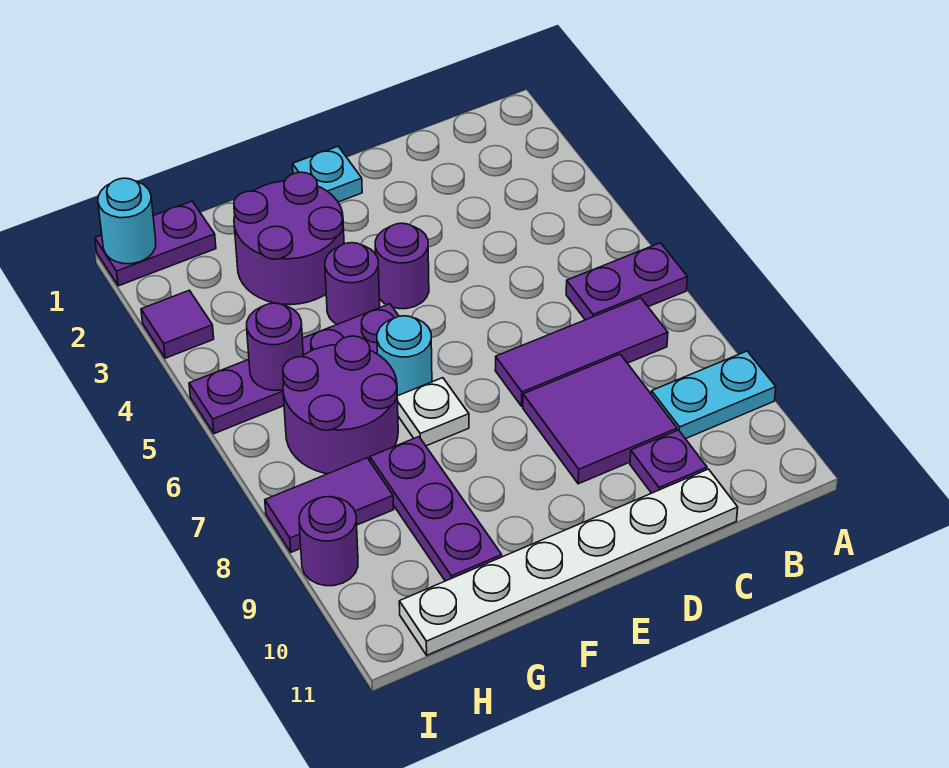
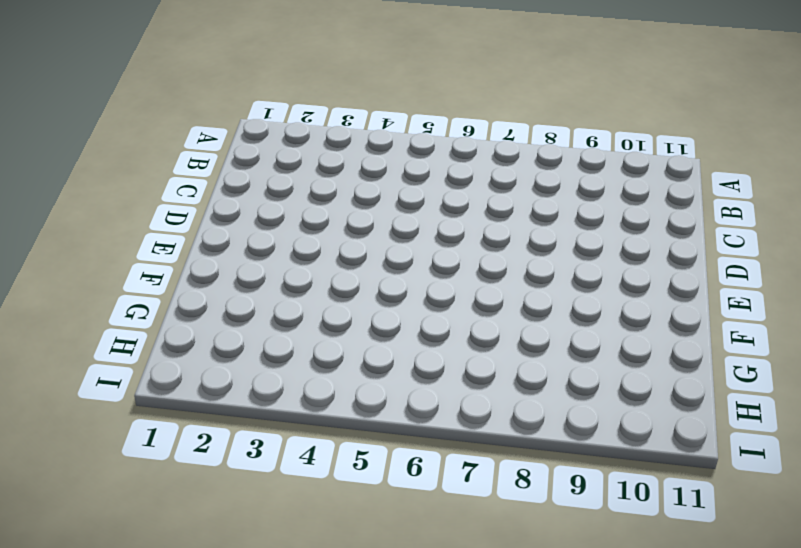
none -> purple 1x2 plate [566,243,687,320]
none -> cyan 1x2 plate [651,351,776,439]
none -> purple 1x3 tile [495,298,668,406]

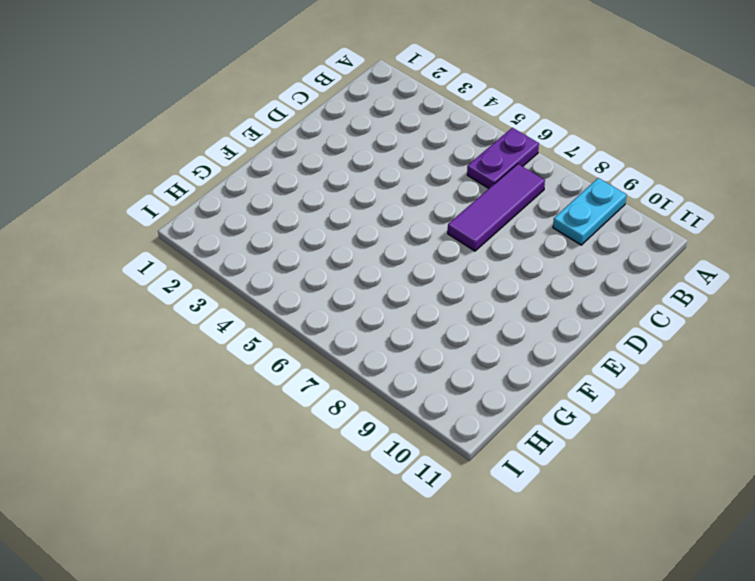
none -> purple 2x2 tile [523,354,677,484]
none -> purple 1x1 plate [630,430,707,493]
none -> white 1x6 plate [399,469,738,655]

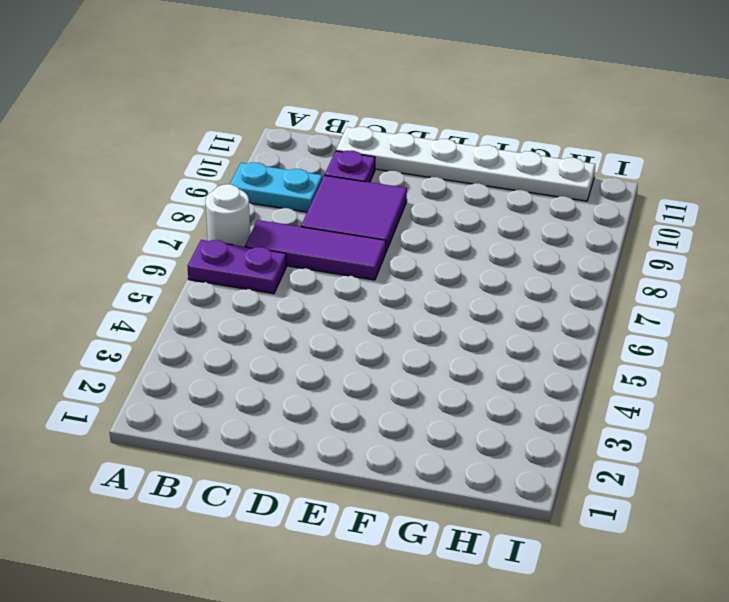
white 1x1 round brick [205,184,250,247] -> none
none -> cyan 1x1 plate [293,147,362,202]
none -> purple 1x1 round brick [375,223,429,309]
none -> purple 2x2 round brick [234,172,344,305]

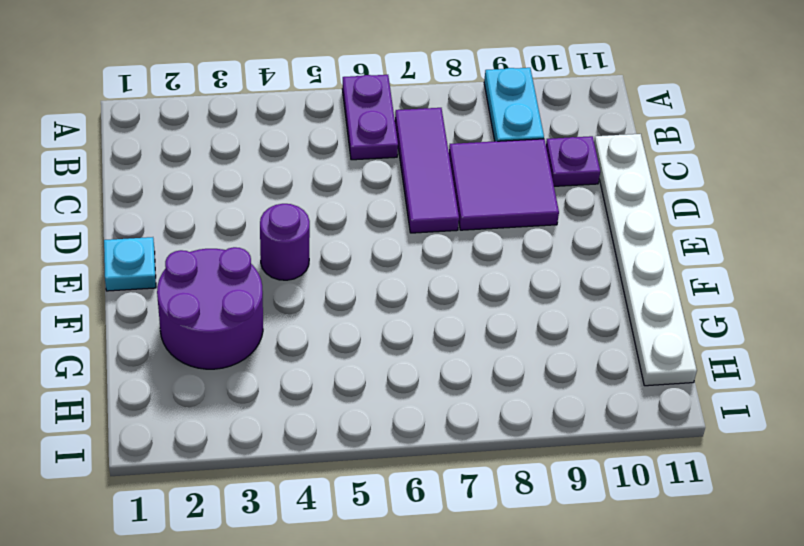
none -> purple 1x1 round brick [325,243,380,324]
none -> purple 1x4 plate [189,304,399,434]
none -> cyan 1x1 round brick [377,316,432,396]

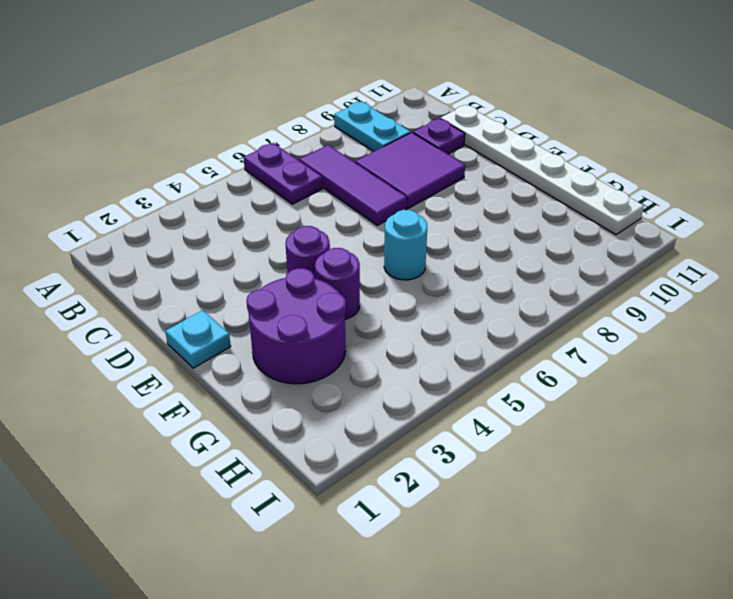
none -> purple 1x4 plate [189,304,399,434]
none -> white 1x1 plate [397,378,469,446]
none -> purple 2x2 round brick [283,336,398,474]

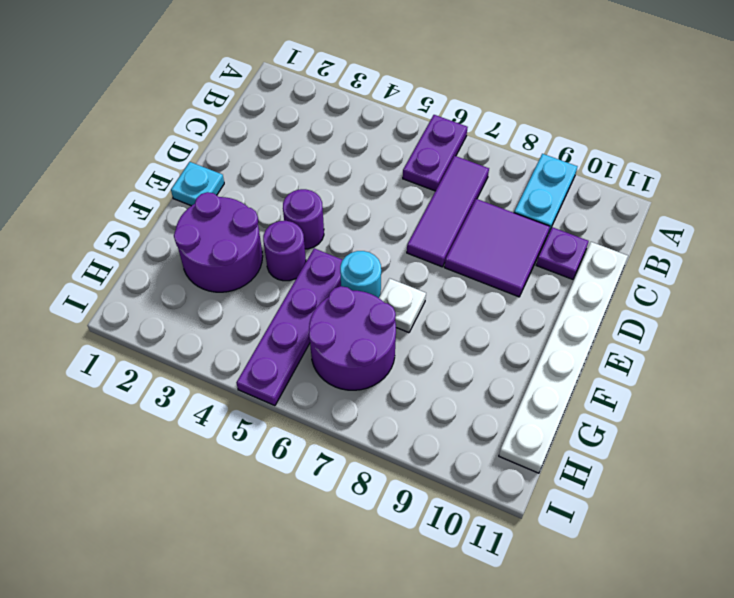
none -> purple 1x3 plate [370,437,502,581]
none -> purple 1x2 plate [95,201,216,286]
none -> purple 1x2 tile [265,458,394,552]

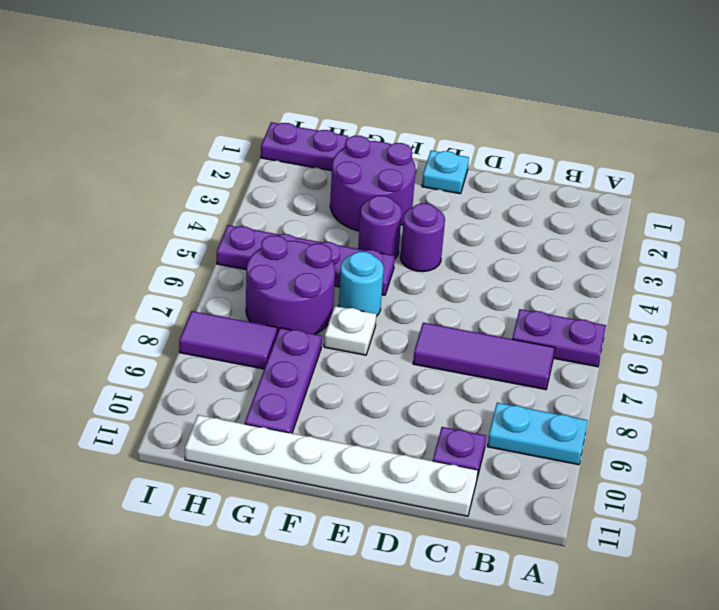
none -> purple 2x2 tile [523,354,677,484]
none -> purple 1x1 tile [141,290,214,358]
none -> purple 1x1 round brick [299,497,358,586]

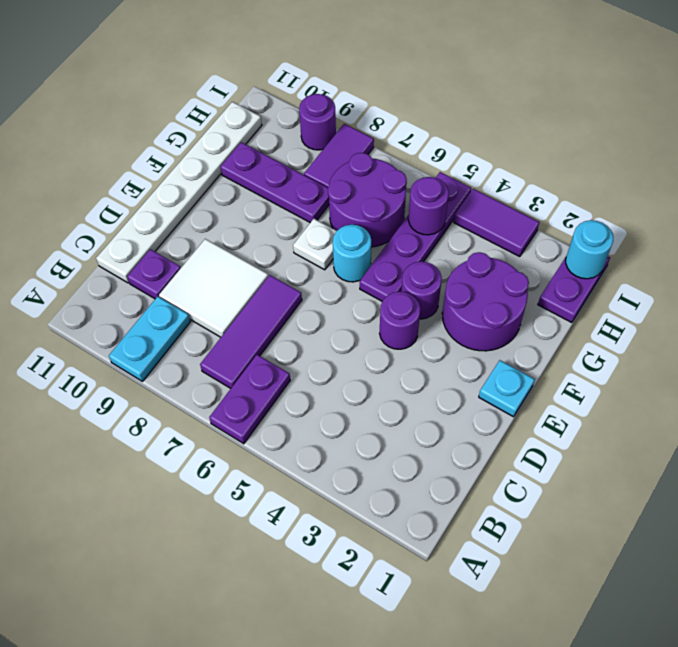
white 2x2 tile [159,239,268,337] -> purple 2x2 tile [523,354,677,484]
purple 1x2 tile [454,189,539,257] -> purple 1x1 tile [141,290,214,358]

